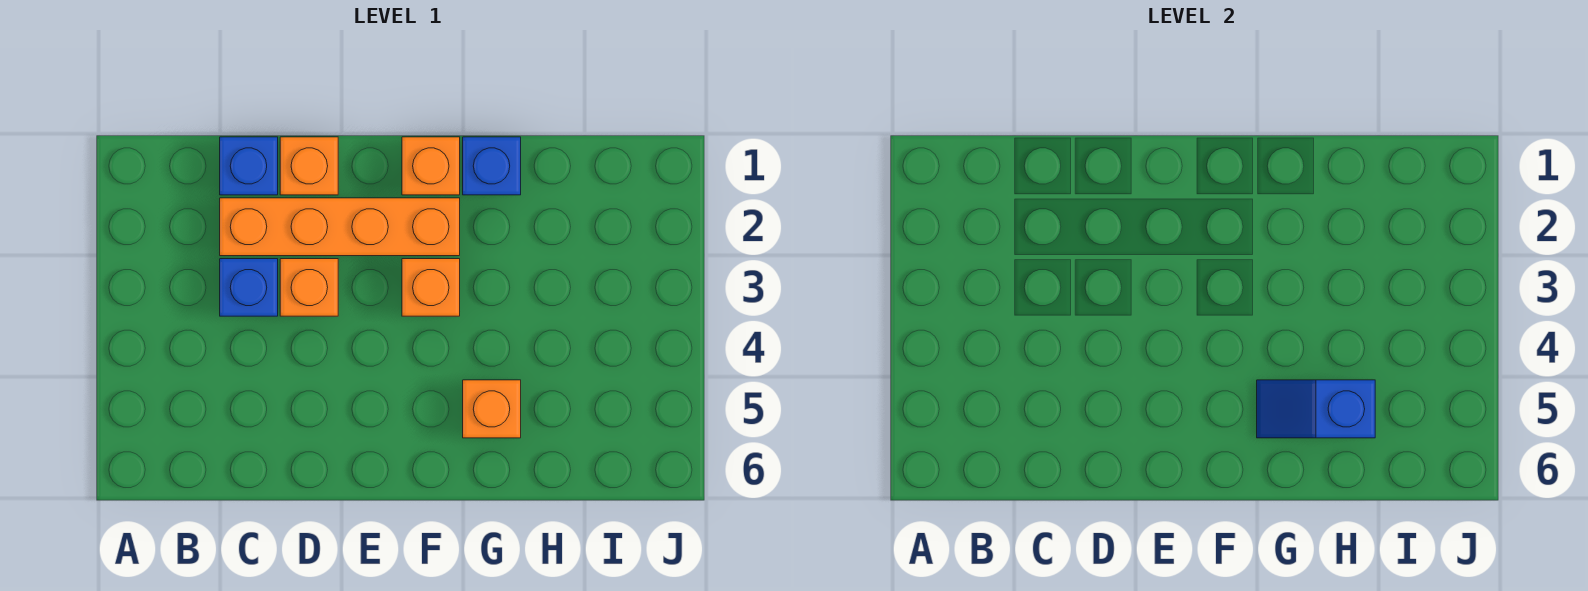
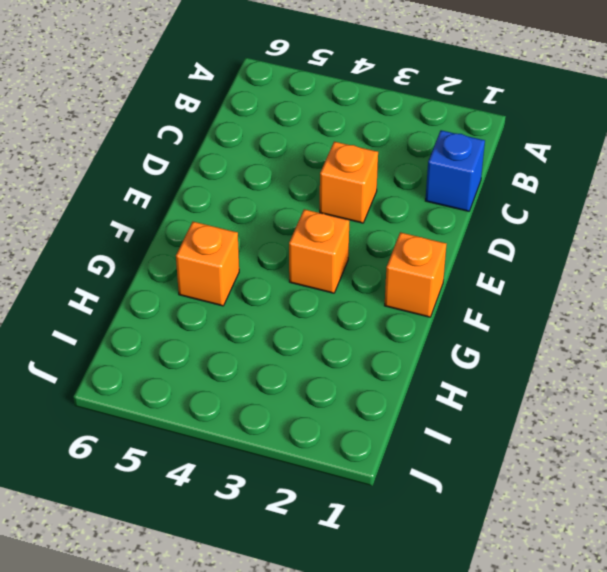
none -> orange 1x4 brick [220,198,460,256]
none -> blue 1x1 brick [220,259,278,316]

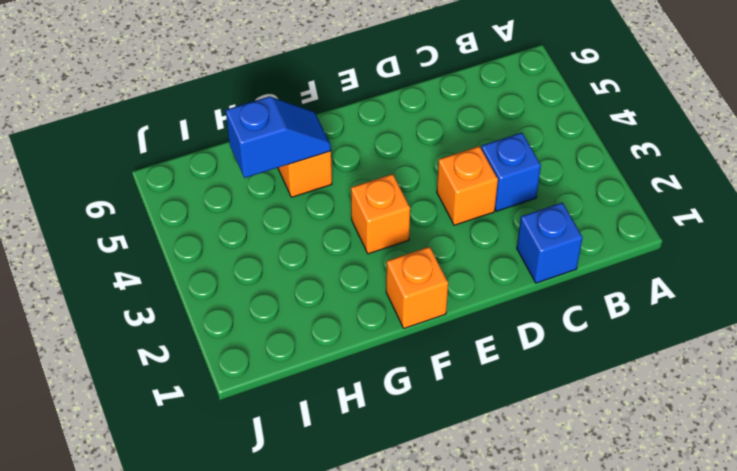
none -> orange 1x4 brick [220,198,460,256]
none -> orange 1x1 brick [280,137,338,195]

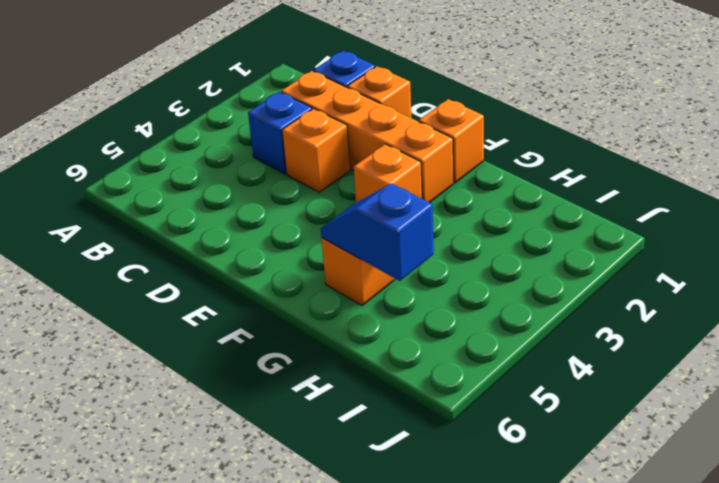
none -> blue 1x1 brick [463,137,521,195]

